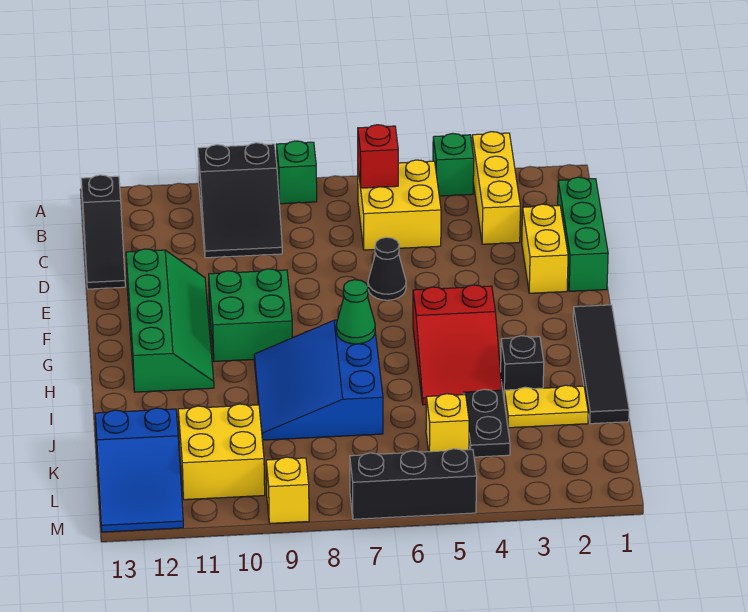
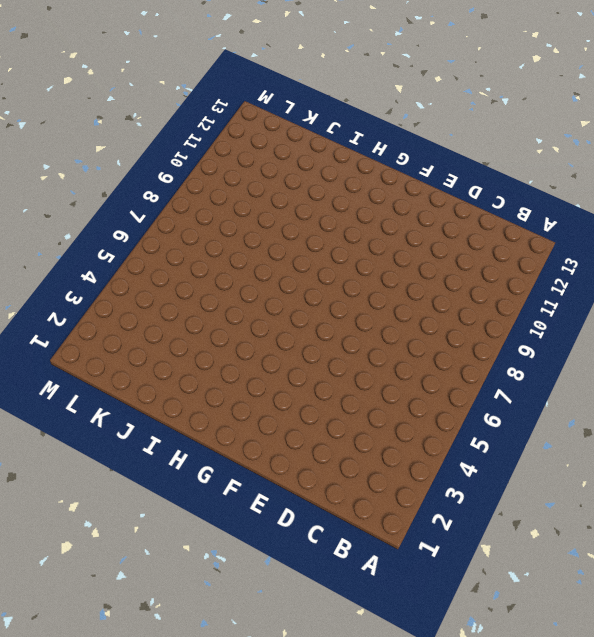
none -> yellow 1x3 brick [472,132,520,244]
none -> green 1x1 brick [433,133,474,196]
none -> green 1x1 brick [276,141,317,204]

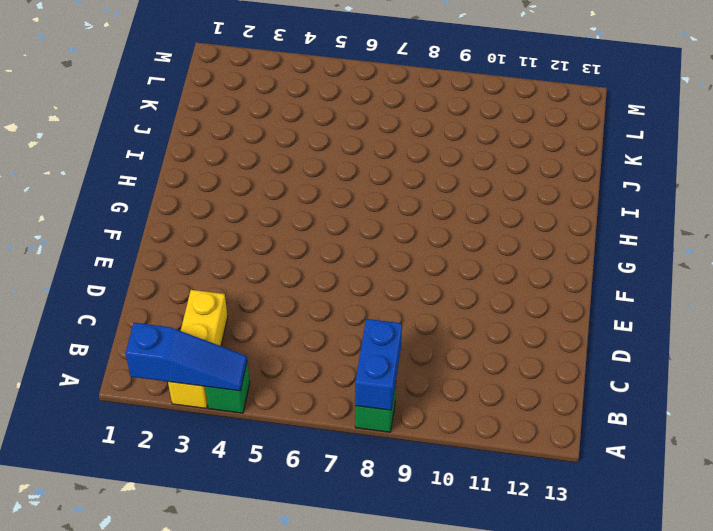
blue 1x3 slope [125,323,247,391] -> none
blue 1x2 brick [355,319,402,410] -> none
none -> black 2x3 slope [198,143,282,258]
none -> yellow 2x2 brick [358,160,441,250]
none -> black 1x3 slope [81,175,125,289]

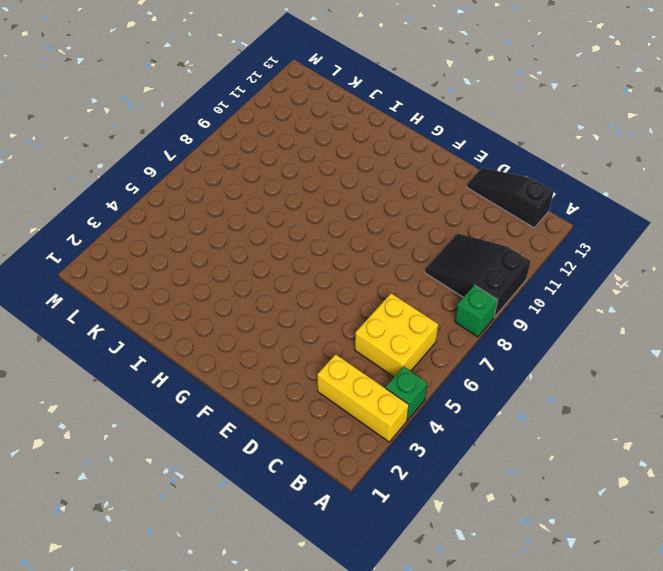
none -> green 1x3 brick [558,177,608,291]
none -> yellow 1x2 brick [522,204,568,293]
none -> black 1x1 cone [368,237,406,300]

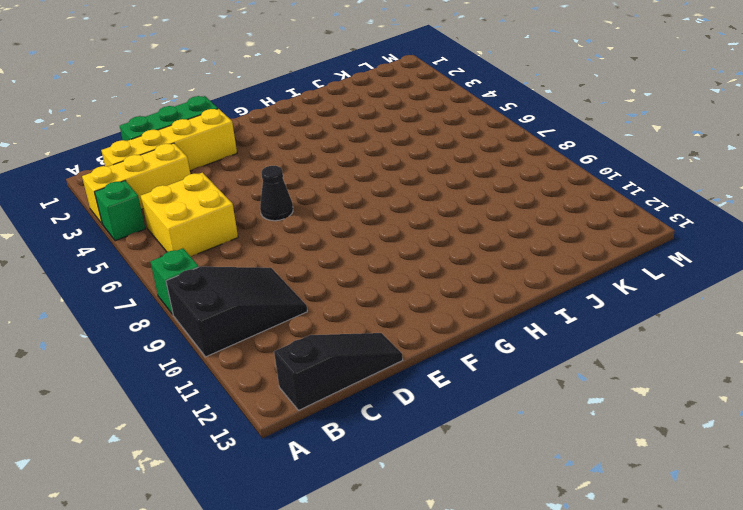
yellow 1x4 brick [101,109,237,171] -> yellow 1x2 brick [522,204,568,293]
none -> green 2x4 slope [126,249,214,392]
none -> green 2x2 brick [209,269,293,361]
none -> black 1x4 tile [573,305,629,424]

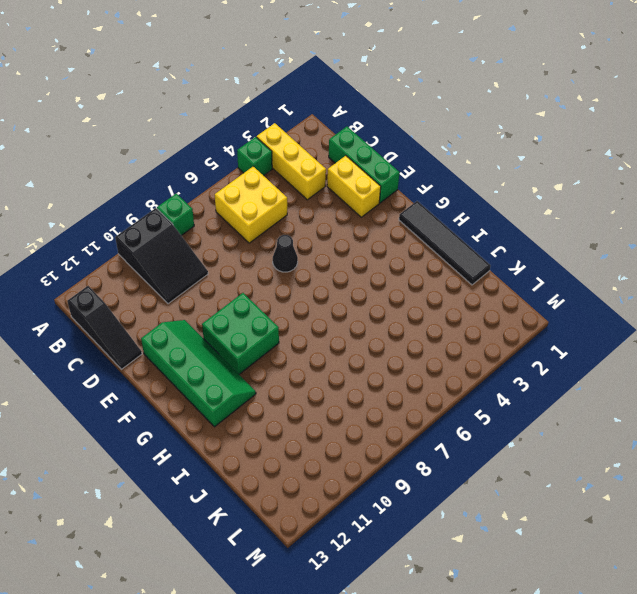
none -> red 2x3 slope [413,285,502,405]
none -> blue 3x3 slope [254,320,383,440]
none -> black 1x1 brick [501,336,544,396]

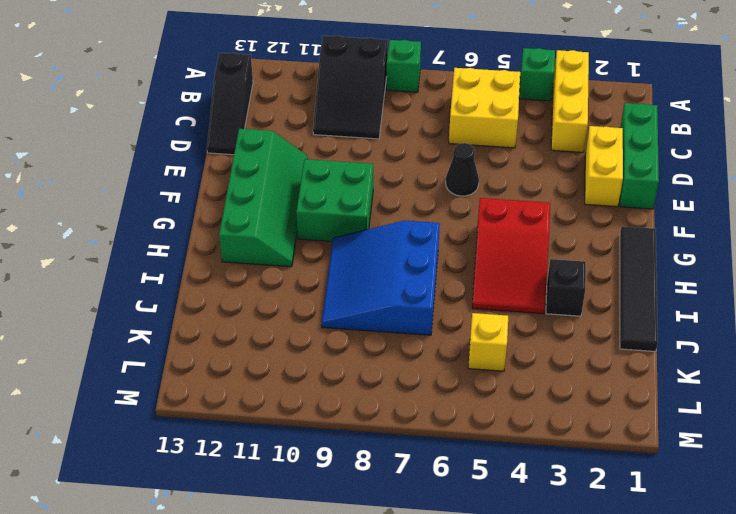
none -> yellow 1x2 plate [504,385,588,428]
none -> black 1x2 plate [464,389,510,457]
none -> yellow 2x2 brick [178,404,265,500]

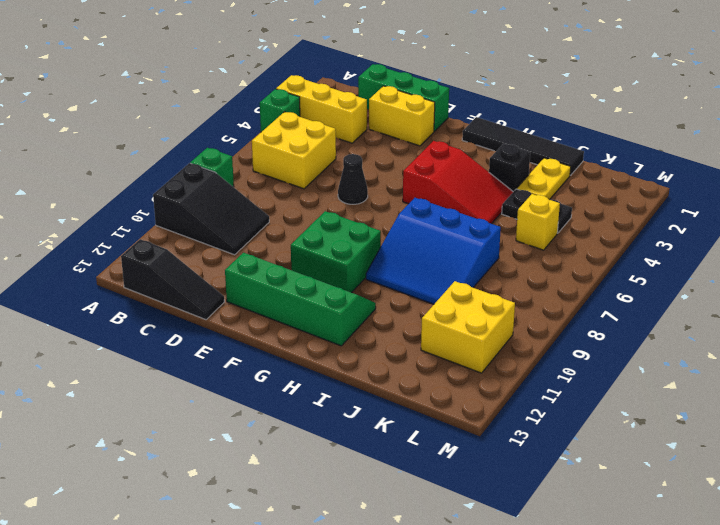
none -> blue 2x3 slope [95,408,183,532]
none -> black 1x3 brick [350,449,477,519]
none -> yellow 1x1 brick [266,457,309,524]

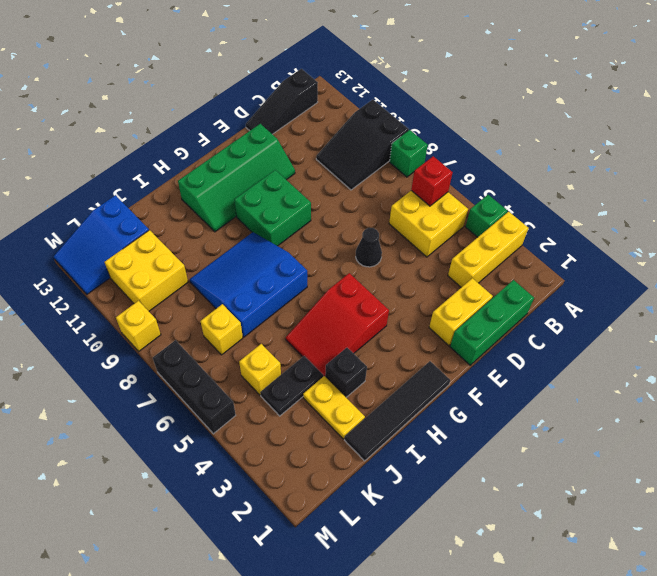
yellow 1x1 brick [200,304,243,355] -> none
none -> green 1x1 cone [336,280,375,344]

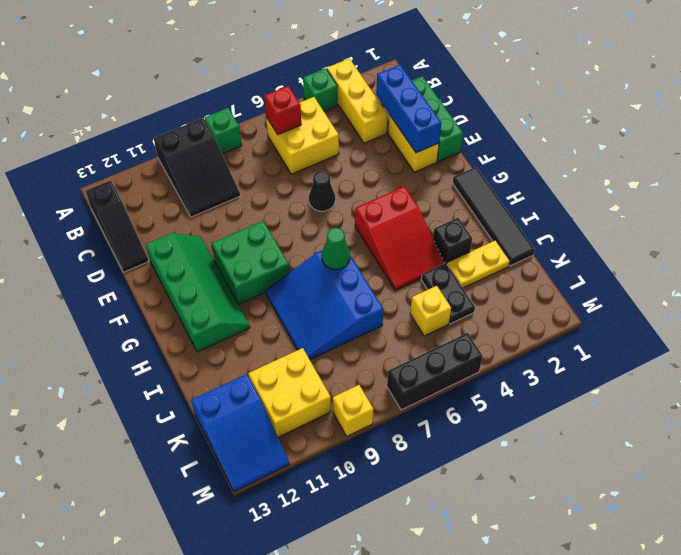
blue 1x3 brick [376,65,441,153] -> none

